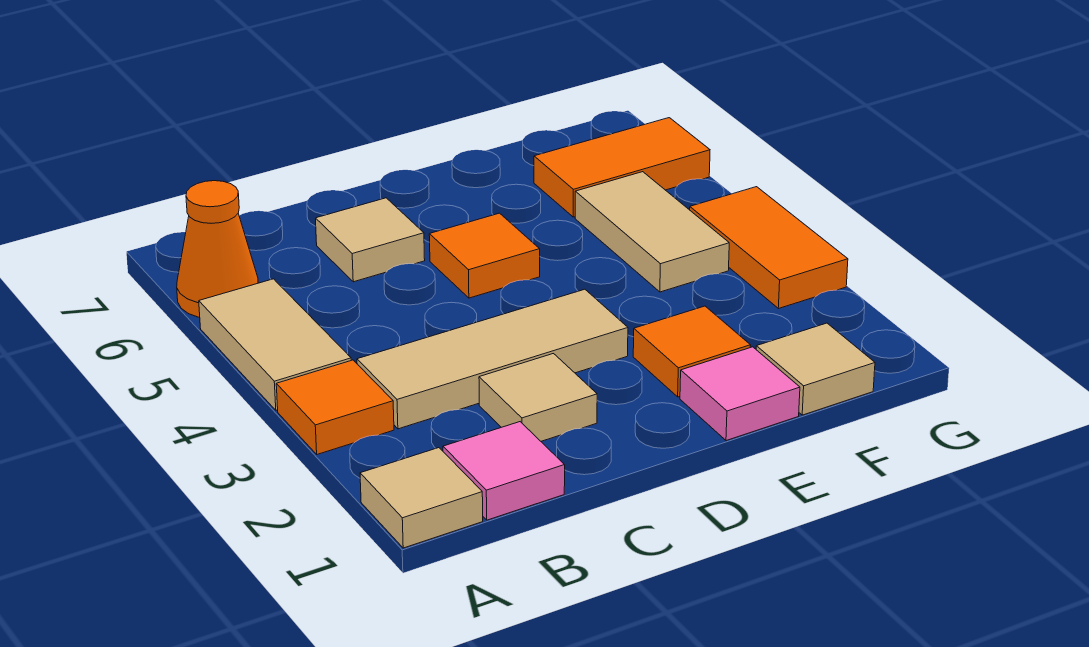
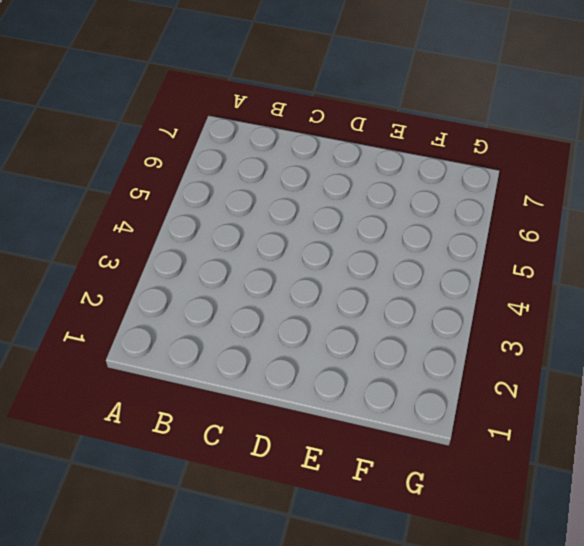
none -> tan 1x1 tile [360,448,483,548]
none -> orange 1x1 tile [276,360,394,454]
none -> tan 1x2 tile [199,279,351,410]

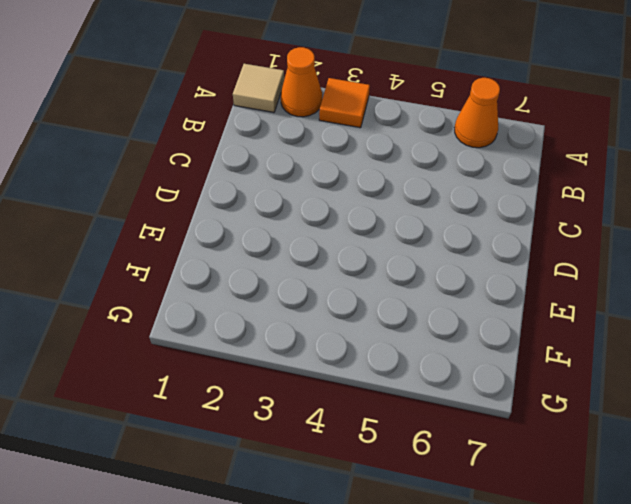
orange 1x1 cone [281,47,322,117] -> none
none -> tan 1x2 tile [199,279,351,410]
none -> pink 1x1 tile [443,422,565,520]
none -> tan 1x3 tile [357,289,628,429]

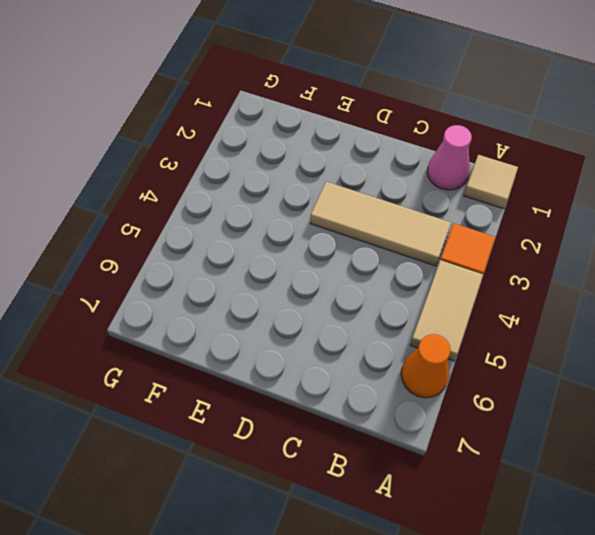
pink 1x1 cone [427,125,472,190] -> pink 1x1 tile [443,422,565,520]
none -> tan 1x1 tile [479,354,597,441]
none -> tan 1x1 tile [316,198,425,282]
none -> orange 1x1 tile [429,213,540,298]

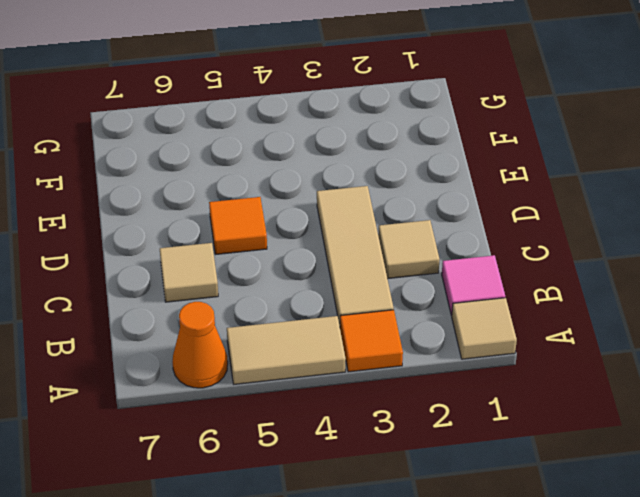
none -> pink 1x1 tile [680,347,800,441]
none -> orange 1x1 tile [633,306,751,397]
none -> tan 1x1 tile [756,323,875,415]

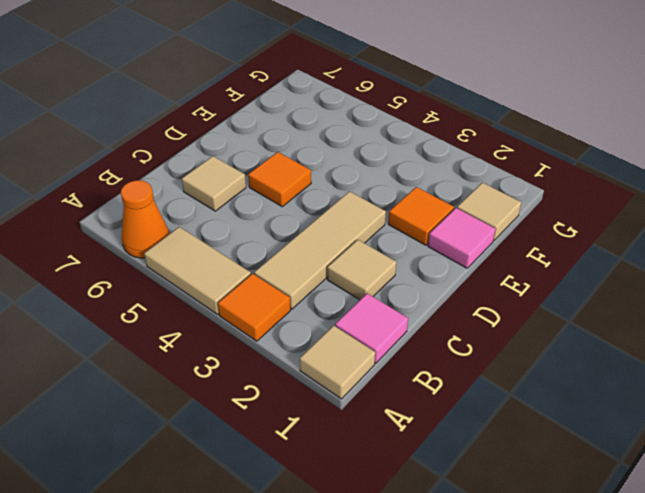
none -> tan 1x2 tile [575,172,729,292]
none -> orange 1x2 tile [534,118,710,217]
none -> orange 1x2 tile [690,187,848,309]

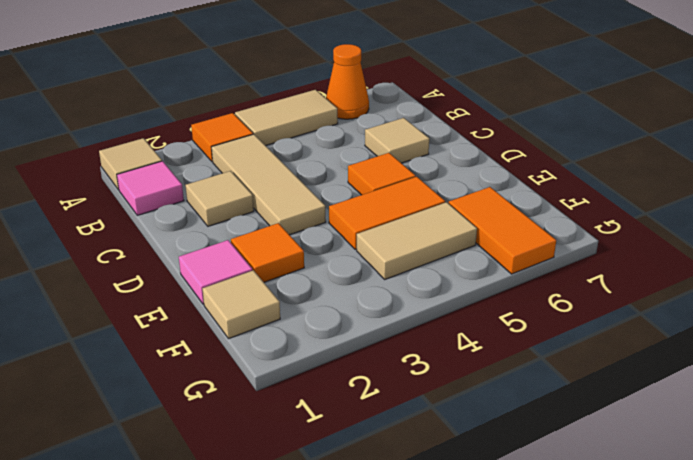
orange 1x2 tile [329,177,445,249] -> orange 1x2 tile moved to [690,187,848,309]

